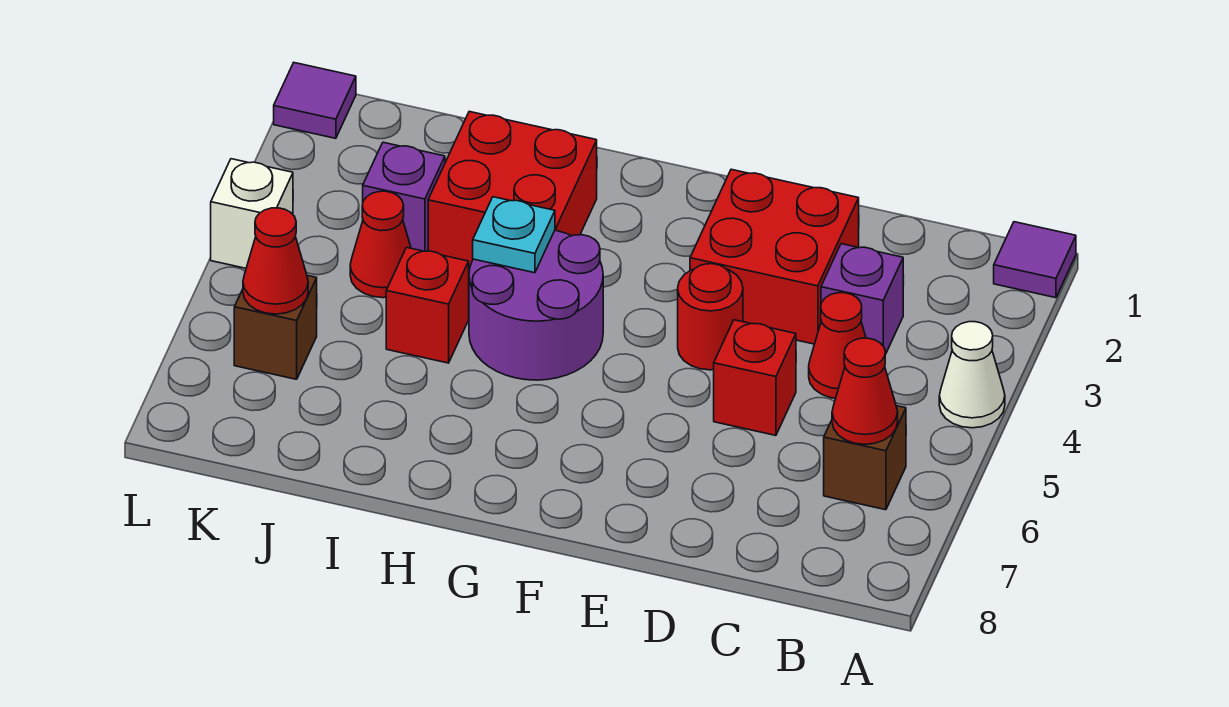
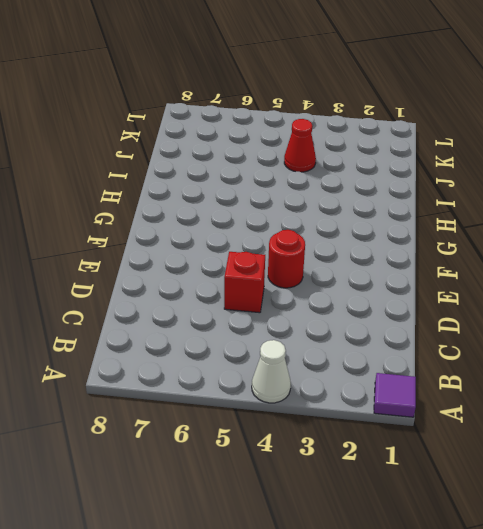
none -> brown 1x1 brick [824,406,906,510]
none -> purple 1x1 brick [821,244,903,354]
none -> red 1x1 cone [809,293,866,398]

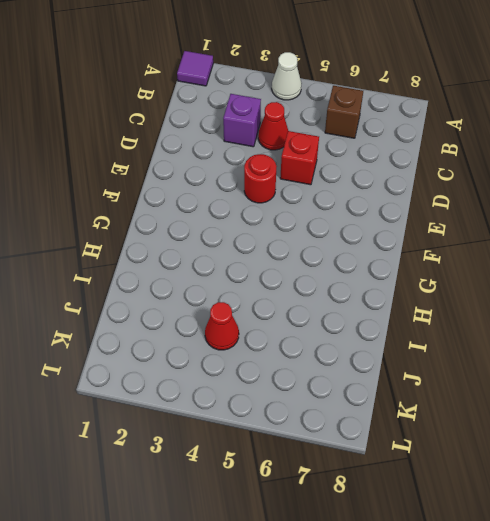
none -> red 2x2 brick [690,169,859,344]
none -> purple 2x2 round brick [469,230,603,380]
none -> red 2x2 brick [428,112,597,268]

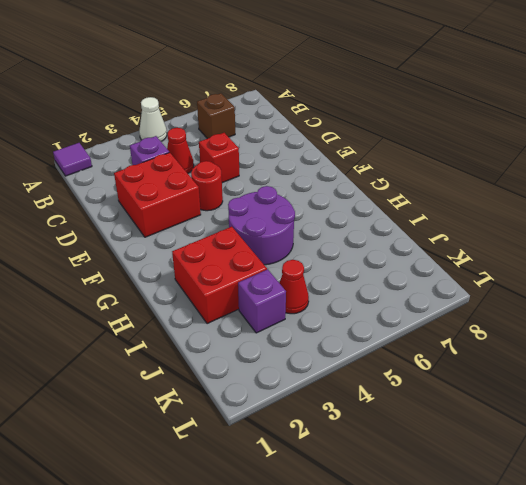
none -> red 1x1 brick [386,247,469,363]
none -> brown 1x1 brick [234,275,317,379]
none -> purple 1x1 tile [274,63,356,138]

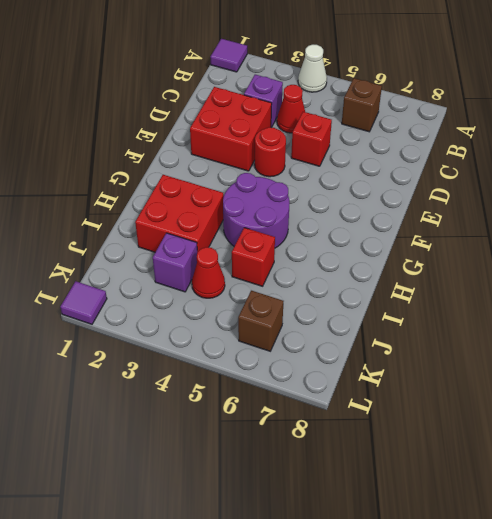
none -> white 1x1 brick [211,159,293,268]
none -> red 1x1 cone [832,338,898,444]
none -> cyan 1x1 plate [473,197,555,273]

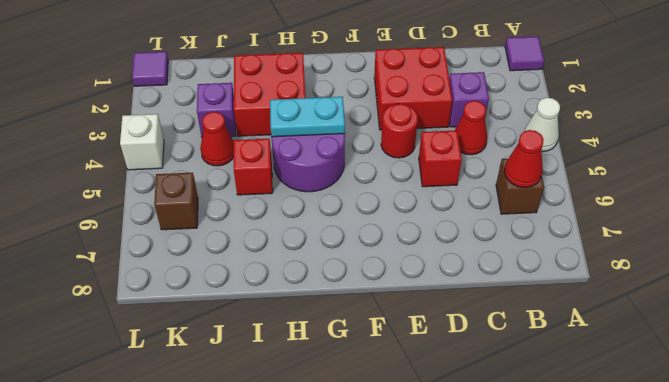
cyan 1x2 plate [270,97,345,137] -> cyan 1x1 plate [473,197,555,273]
none -> red 1x1 cone [243,208,308,314]

